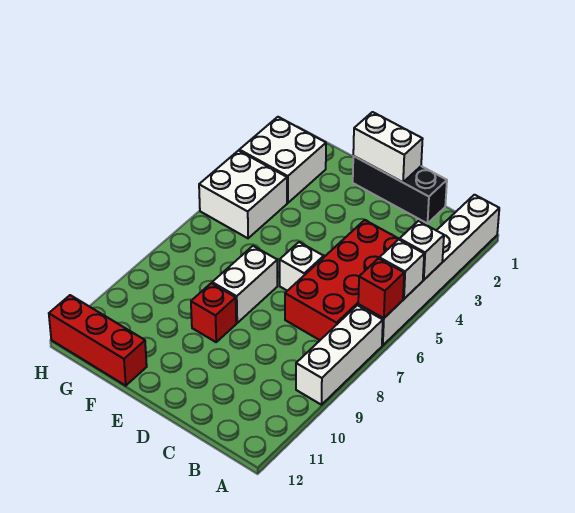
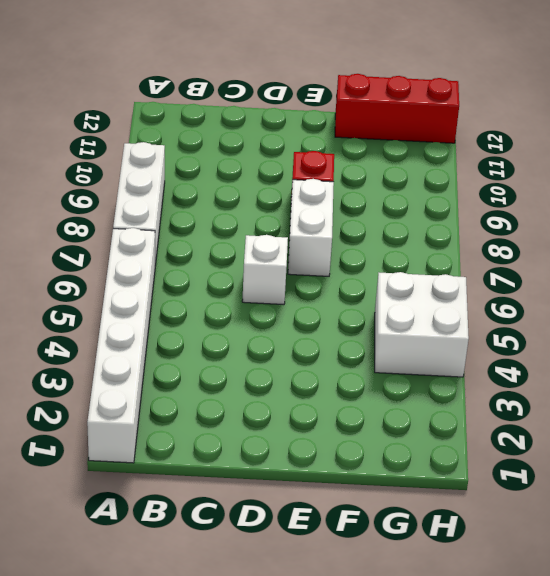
none -> red 2x4 brick [285,220,399,340]
none -> black 1x3 brick [353,156,447,223]
none -> white 2x2 brick [239,117,326,203]

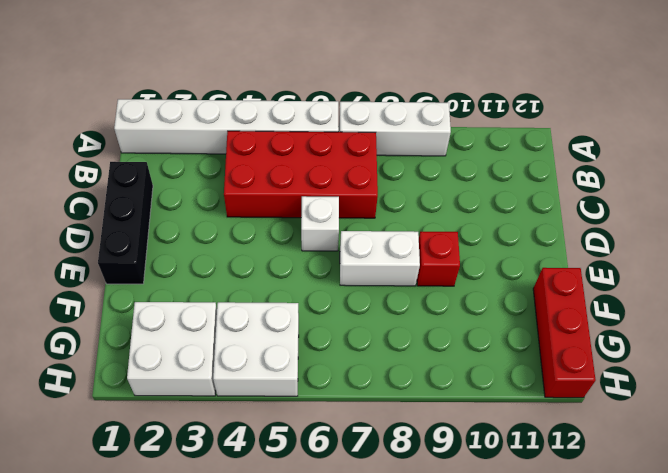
none -> white 1x1 brick [399,221,444,280]
none -> white 1x1 brick [379,240,424,299]
none -> red 1x1 brick [358,258,404,318]

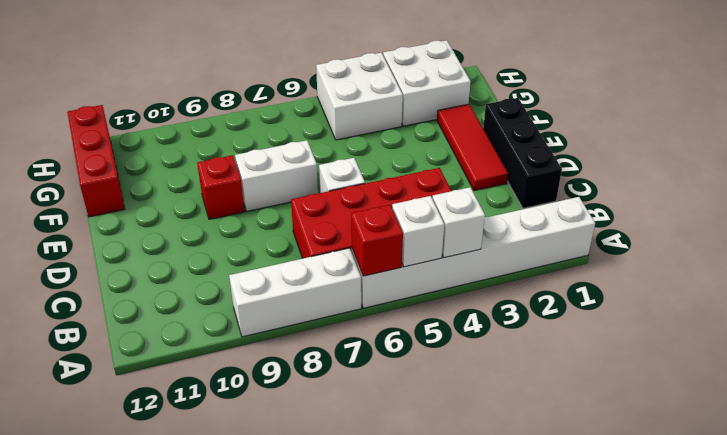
red 1x3 tile [437,104,508,191] -> none
none -> white 1x2 brick [353,112,423,182]

